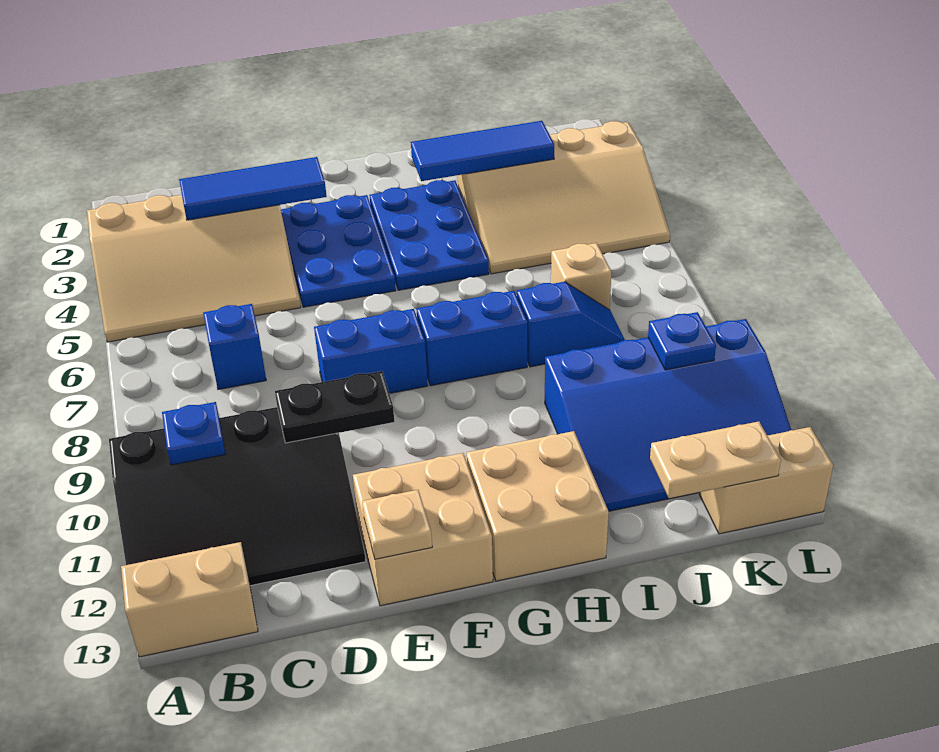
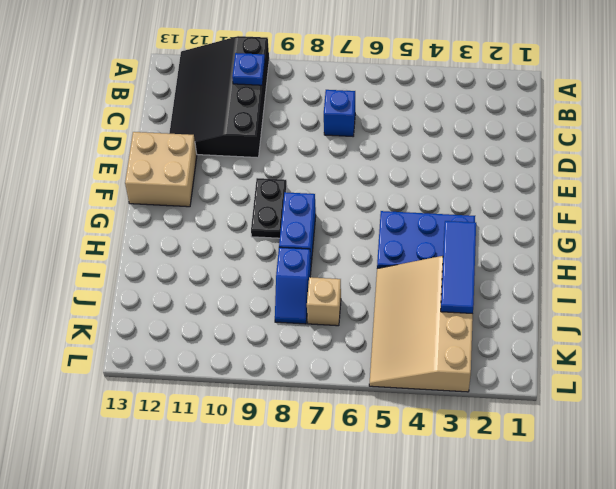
black 1x2 plate [251,178,287,238] -> black 1x2 plate moved to [275,371,394,443]
none -> tan 3x4 slope [87,195,301,342]
none -> tan 1x2 brick [121,542,258,657]
none -> blue 2x3 plate [281,195,396,307]

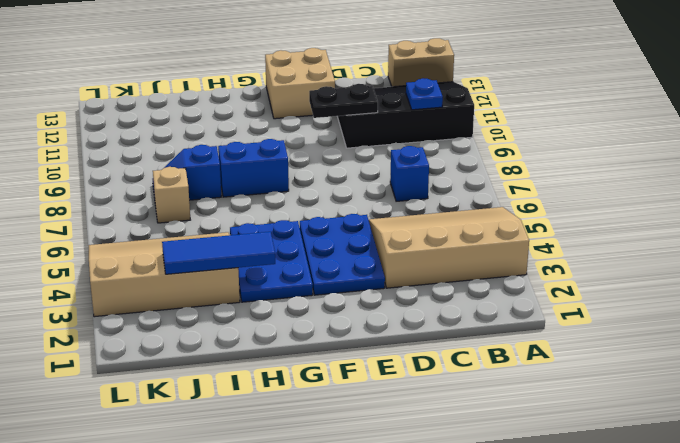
none -> blue 1x2 brick [314,309,428,393]
none -> tan 2x2 brick [466,431,609,581]
none -> blue 3x4 slope [545,319,791,511]

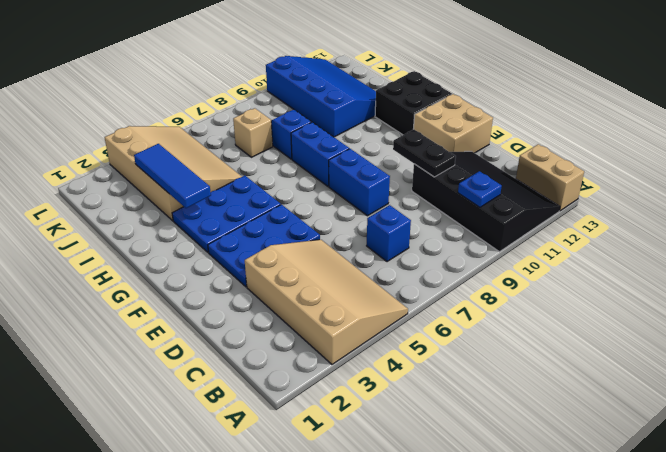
black 2x2 brick [375,71,452,135] -> tan 2x2 brick [466,431,609,581]
none -> tan 1x2 brick [699,427,833,534]
none -> blue 1x3 tile [179,157,327,220]
none -> tan 1x1 plate [362,490,432,559]

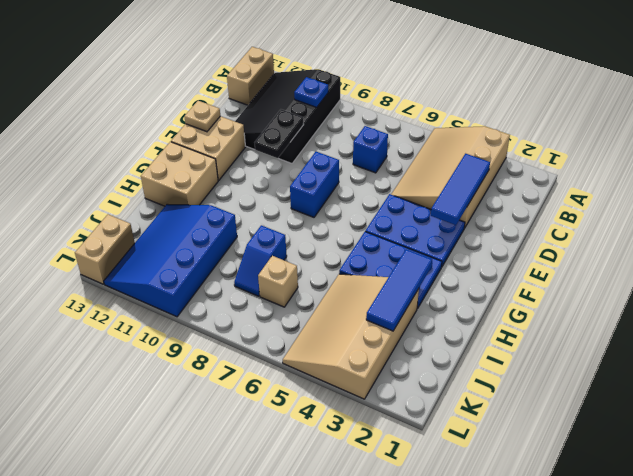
none -> blue 1x2 brick [416,291,527,386]
none -> tan 1x2 plate [650,421,781,498]
none -> blue 1x1 plate [648,312,716,370]

